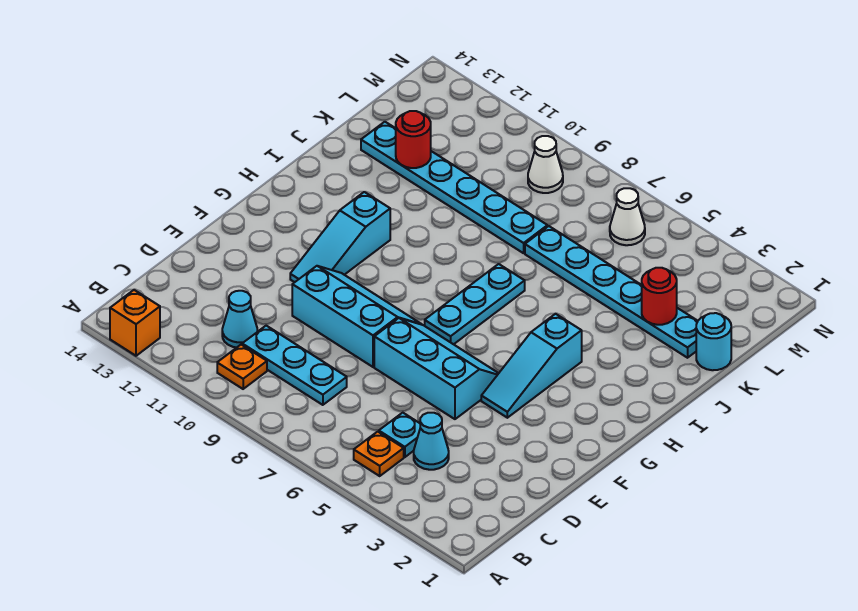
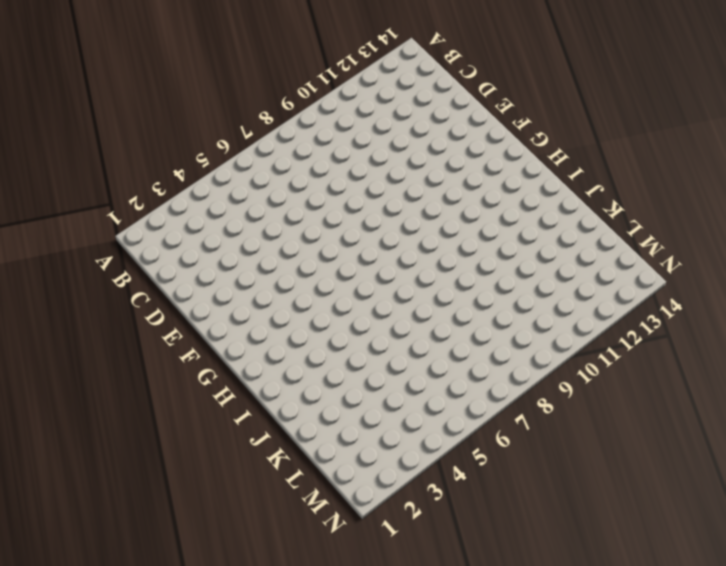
none -> orange 1x1 brick [110,290,160,356]
none -> orange 1x1 plate [354,432,404,476]
none -> orange 1x1 plate [217,345,267,389]

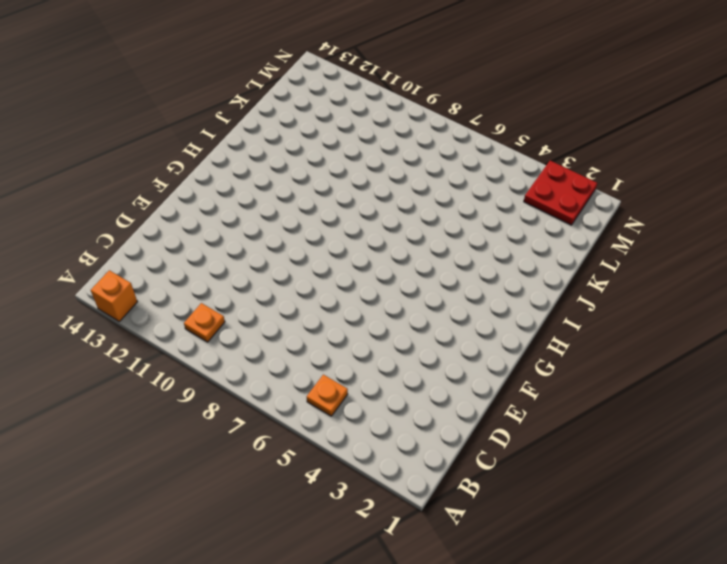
red 2x2 plate [524,161,597,225] -> none
none -> cyan 1x1 cone [414,413,449,470]
none -> cyan 1x1 plate [379,413,420,457]
none -> cyan 1x3 plate [242,326,347,405]

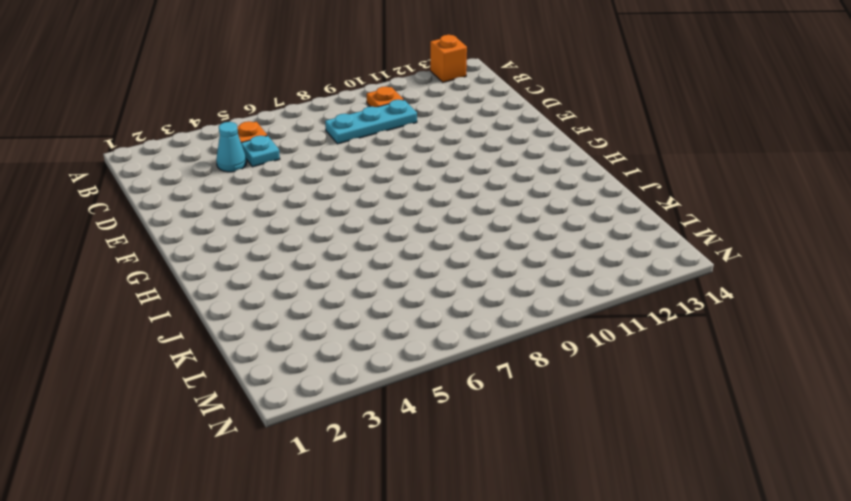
none -> cyan 1x1 cone [222,291,257,348]
none -> cyan 2x3 slope [374,318,499,419]
none -> cyan 2x3 slope [292,266,422,367]

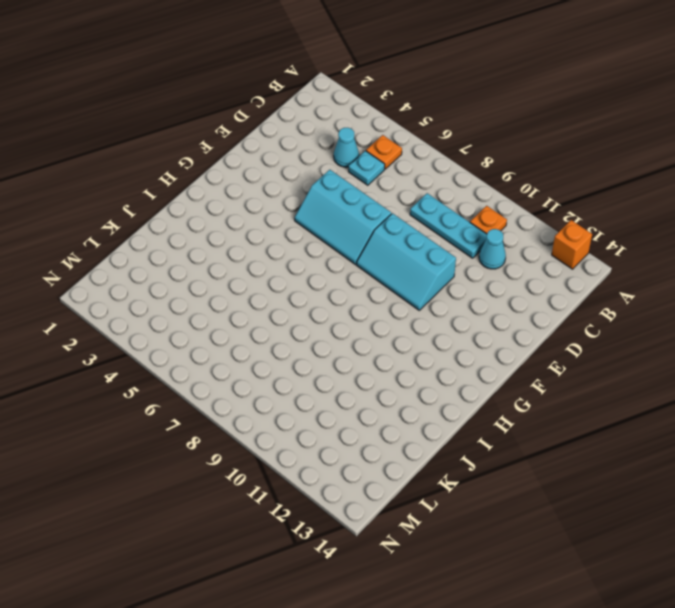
none -> cyan 1x3 slope [481,314,582,418]
none -> cyan 1x3 slope [290,192,390,282]
none -> cyan 1x3 plate [425,264,525,344]

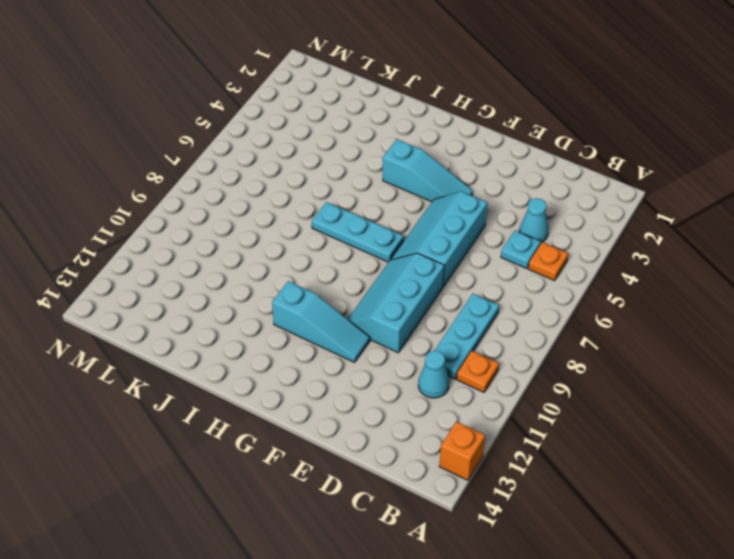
none -> cyan 1x1 round brick [696,313,731,370]
none -> cyan 1x6 plate [525,226,698,358]
none -> cyan 1x6 plate [361,122,547,253]

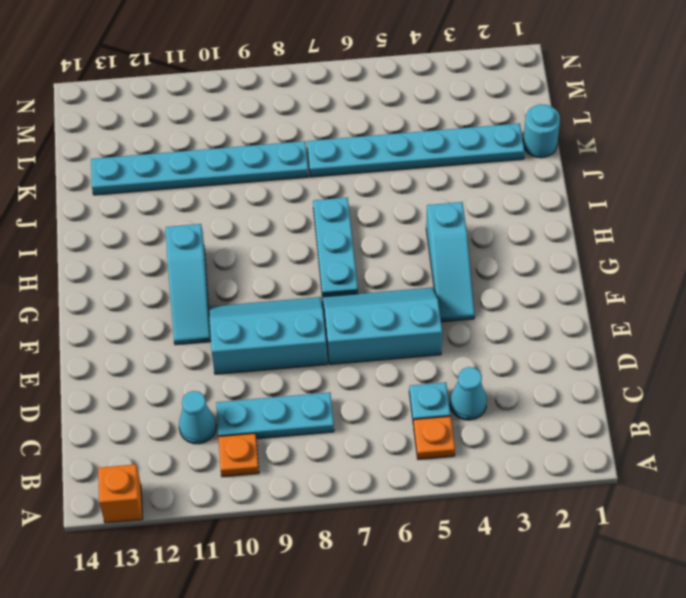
none -> white 1x1 cone [610,188,645,245]
none -> white 1x1 cone [528,136,563,193]
none -> red 1x1 round brick [642,268,677,325]

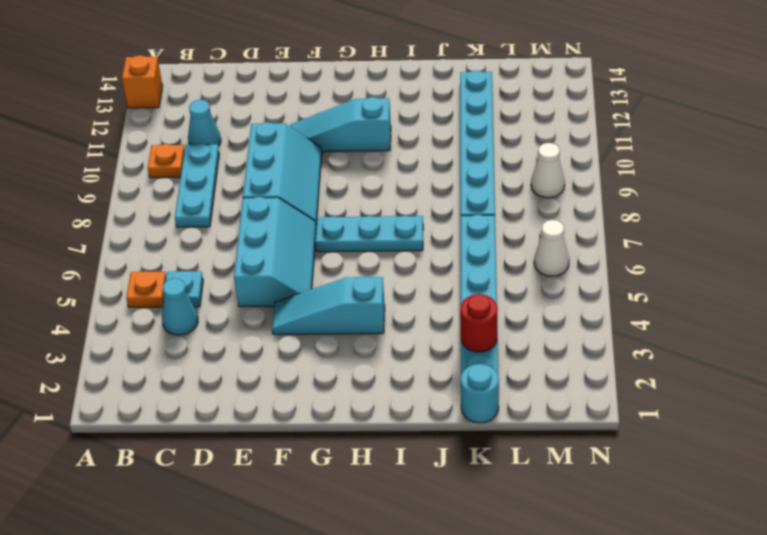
none -> red 1x1 round brick [396,111,431,168]

